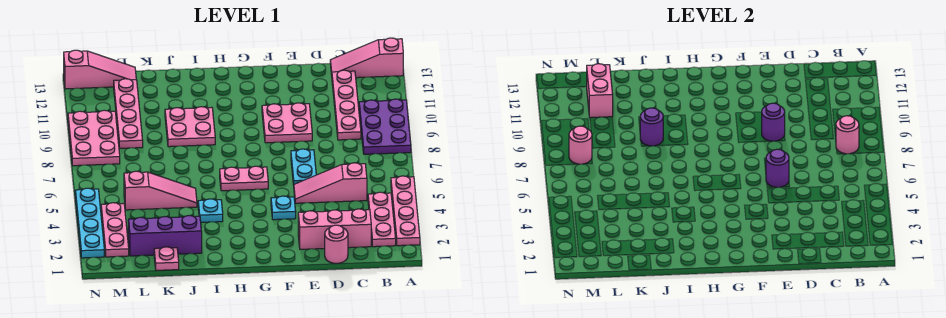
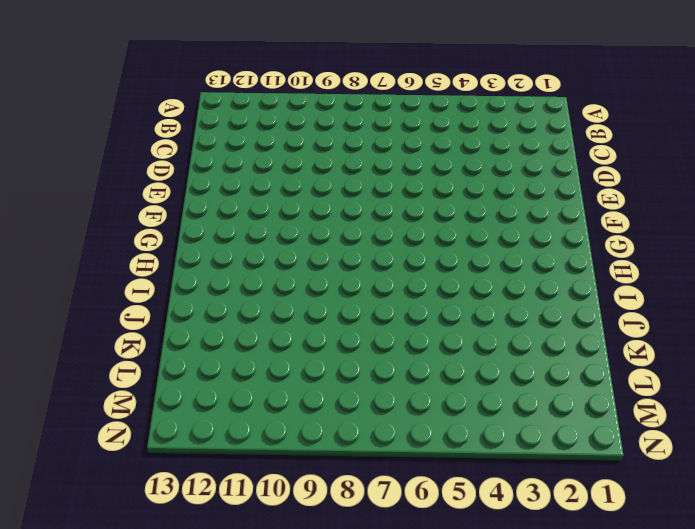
none -> pink 1x4 plate [391,176,420,246]
none -> purple 2x3 plate [359,99,411,154]
none -> pink 1x3 slope [330,38,403,78]

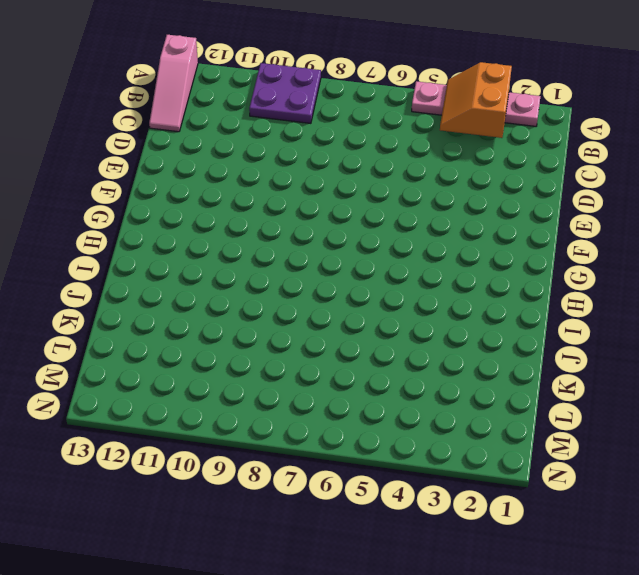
orange 2x2 slope [440,62,512,138] -> none
purple 2x2 plate [249,63,321,123] -> purple 2x3 plate [359,99,411,154]
none -> pink 1x3 plate [368,192,396,247]
none -> pink 1x3 brick [298,209,371,249]
none -> pink 1x3 slope [294,163,367,203]

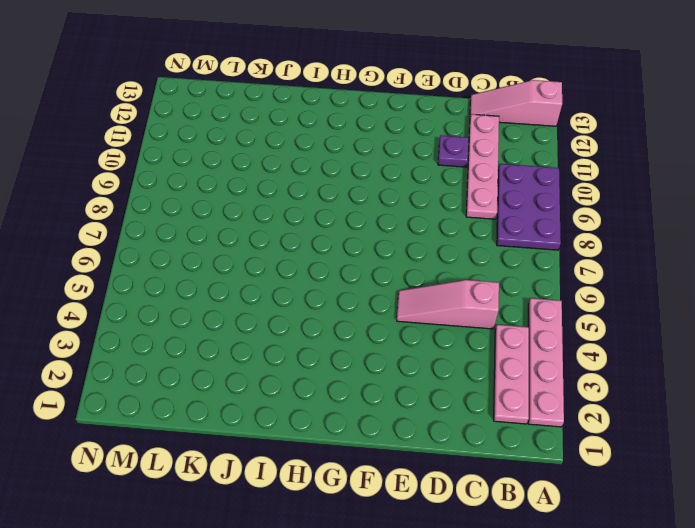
purple 1x1 plate [438,135,469,167] -> none
none -> pink 1x3 brick [298,209,371,249]
none -> pink 1x1 round brick [325,225,348,263]
none -> cyan 1x2 plate [291,149,316,185]

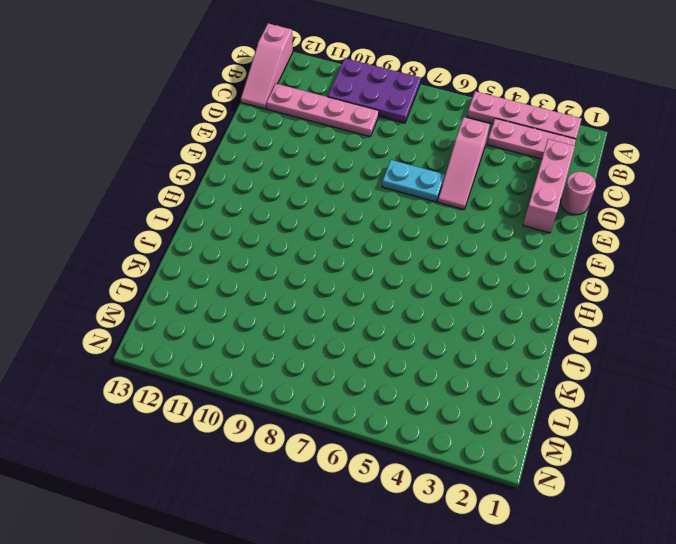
none -> pink 2x2 plate [262,103,312,143]
none -> cyan 1x1 plate [271,196,296,220]
none -> pink 1x2 plate [220,166,268,191]

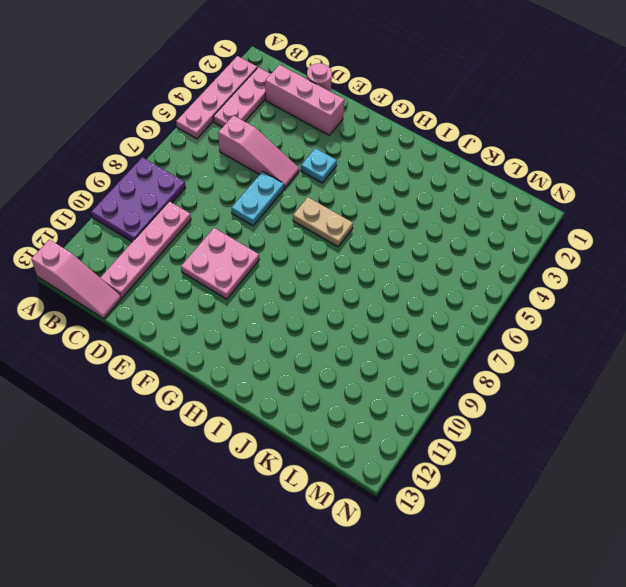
tan 1x2 plate [293,197,353,247] -> pink 1x2 plate [220,166,268,191]
none -> cyan 1x1 plate [198,199,223,222]
none -> pink 2x2 plate [165,107,215,147]
none -> purple 1x3 brick [128,216,202,256]

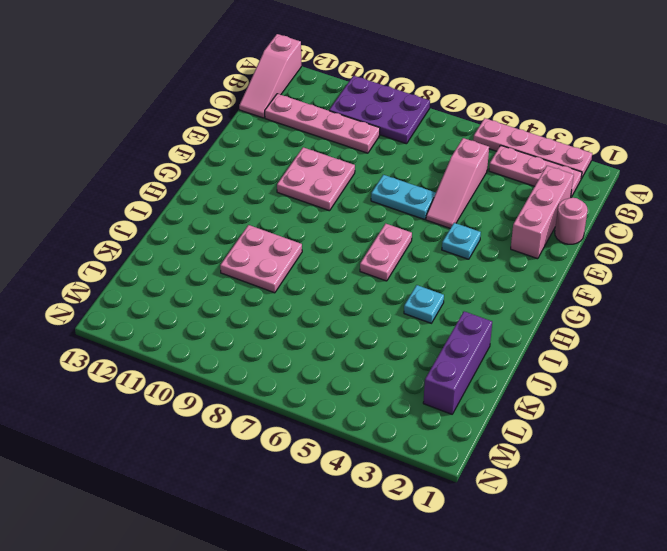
none -> pink 1x3 slope [124,171,197,210]
none -> pink 1x1 plate [154,247,179,270]
none -> pink 1x4 plate [114,79,143,148]

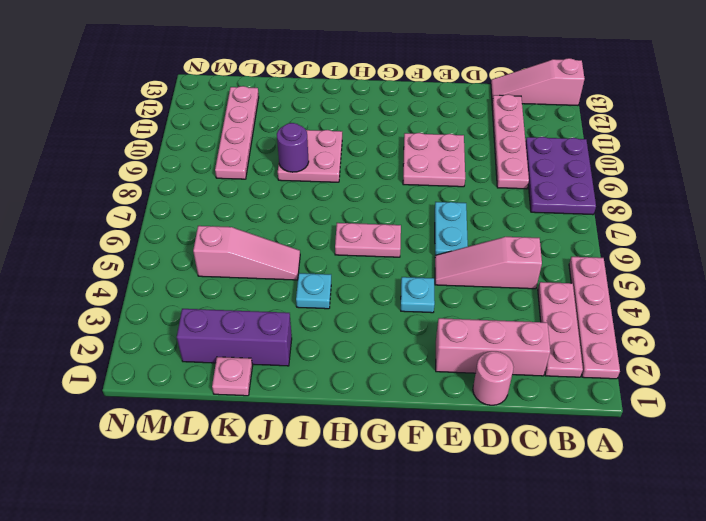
none -> pink 1x3 slope [64,50,136,89]
none -> pink 1x3 plate [101,203,129,257]
none -> pink 2x3 plate [68,110,120,166]

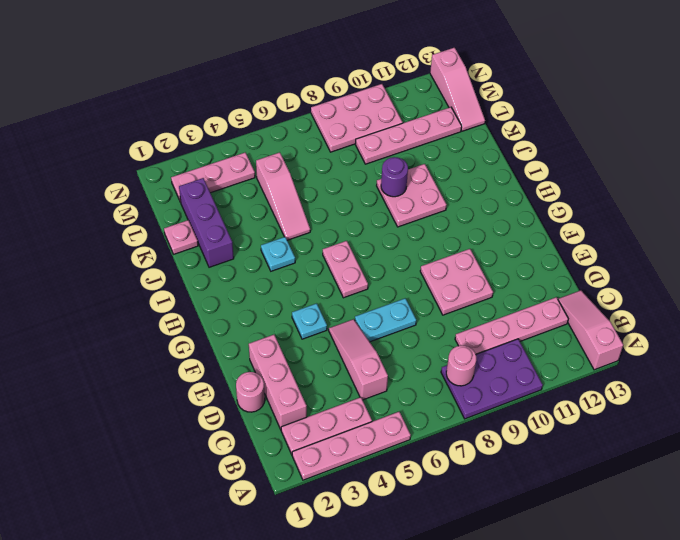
none -> cyan 1x4 plate [75,188,104,258]
none -> purple 1x1 round brick [766,149,789,187]
none -> purple 1x1 round brick [762,103,785,141]

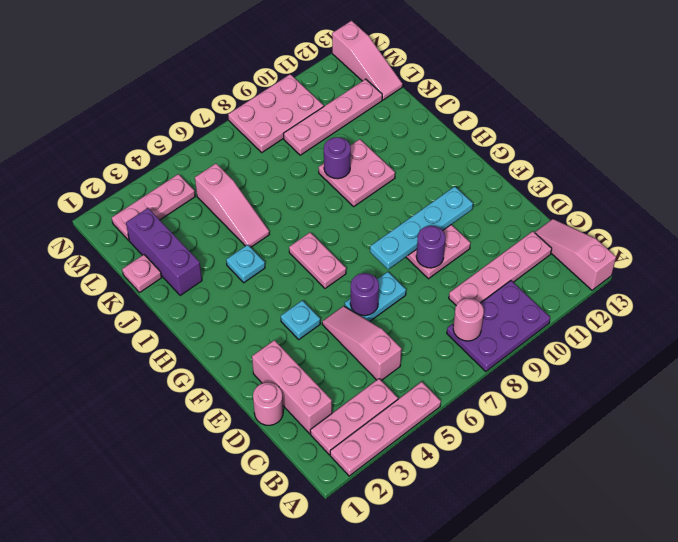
cyan 1x4 plate [370,187,473,269] -> cyan 1x4 plate moved to [75,188,104,258]
none -> pink 1x2 brick [587,64,613,118]
none -> pink 1x1 round brick [569,126,592,164]

